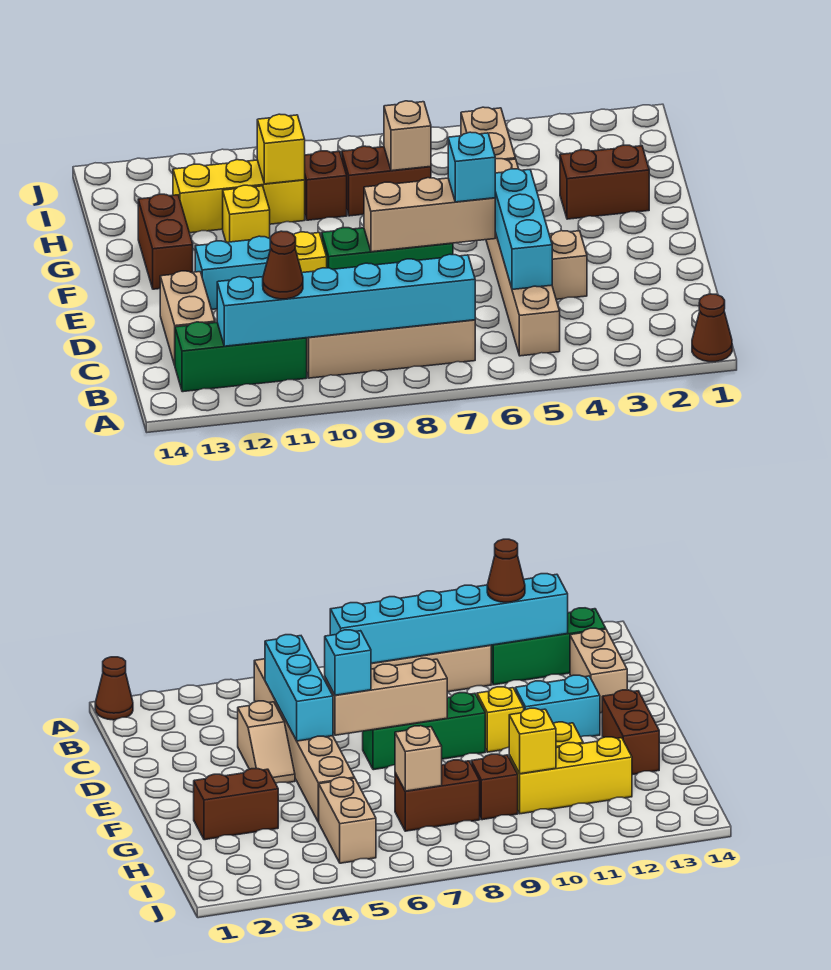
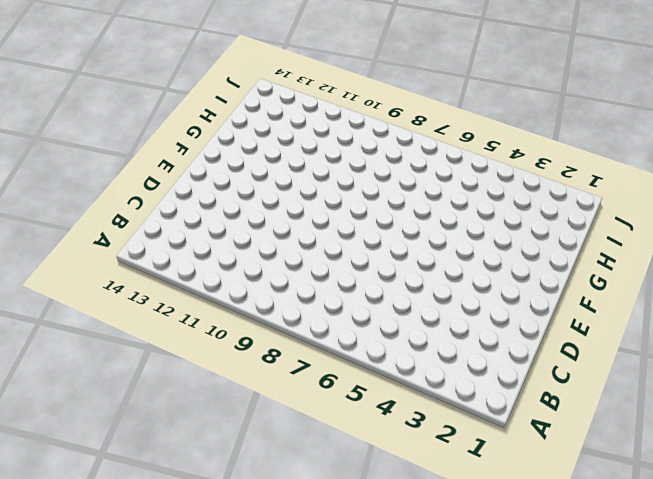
none -> brown 1x1 cone [692,294,732,362]
none -> tan 1x6 brick [486,159,560,356]
none -> tan 1x4 brick [307,320,475,378]

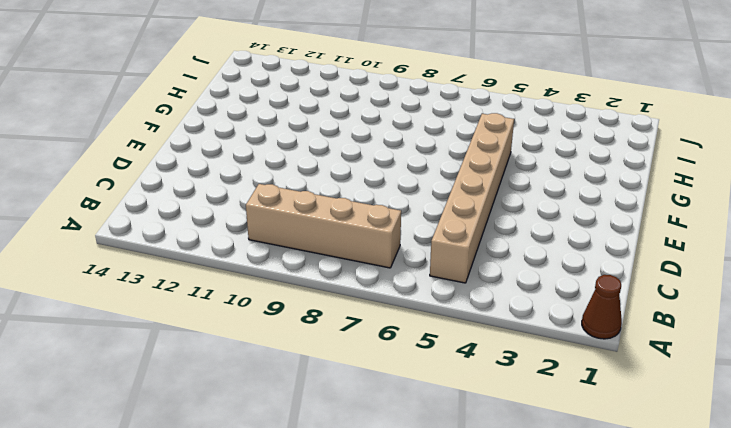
none -> green 1x3 brick [175,322,307,392]
none -> tan 1x2 brick [160,271,215,365]
none -> tan 1x2 slope [549,231,587,299]

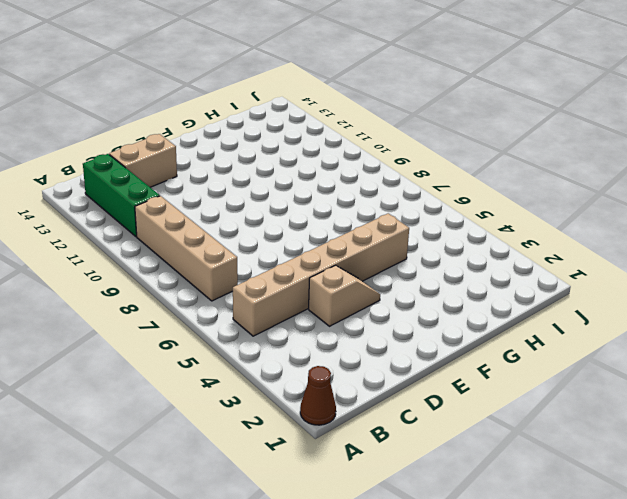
none -> green 1x3 brick [322,228,453,269]
none -> yellow 1x1 brick [294,232,327,273]
none -> cyan 1x2 brick [195,236,271,309]

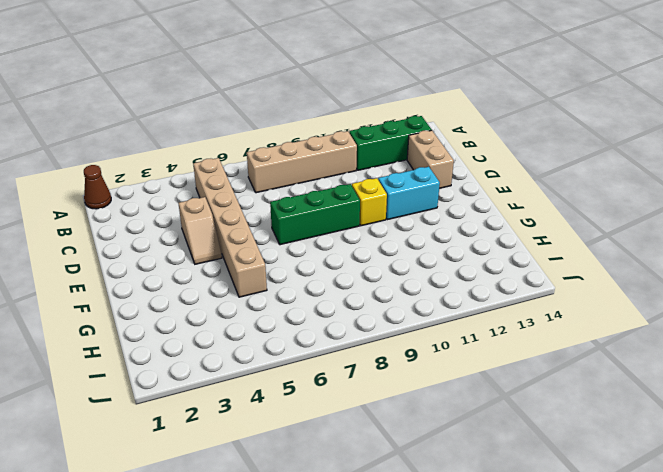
none -> brown 1x2 brick [138,194,193,289]
none -> brown 1x2 brick [560,145,649,219]
none -> yellow 1x1 brick [223,185,270,242]

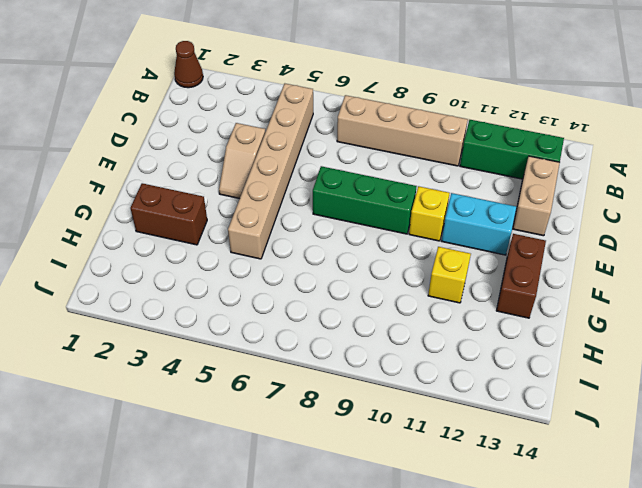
none -> tan 1x2 brick [461,107,515,160]
none -> brown 1x2 brick [342,146,431,216]
none -> brown 1x1 brick [305,151,347,220]

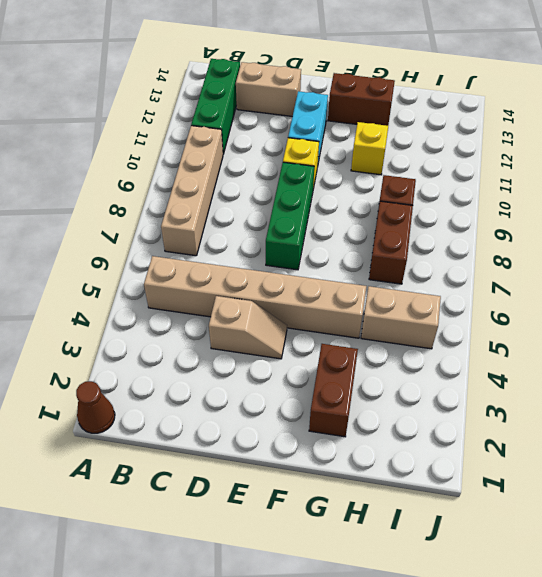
none -> yellow 1x3 brick [173,160,305,233]
none -> cyan 1x6 brick [217,254,475,346]
none -> cyan 1x3 brick [495,169,552,290]

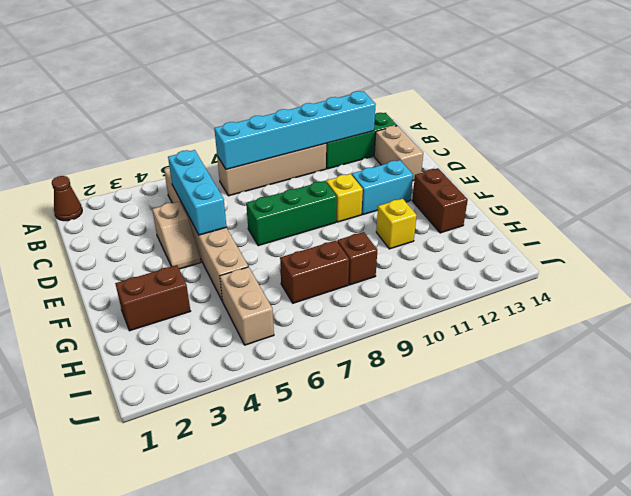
none -> yellow 1x3 brick [173,160,305,233]
none -> tan 1x3 brick [364,178,495,252]
none -> tan 1x1 brick [384,101,431,171]

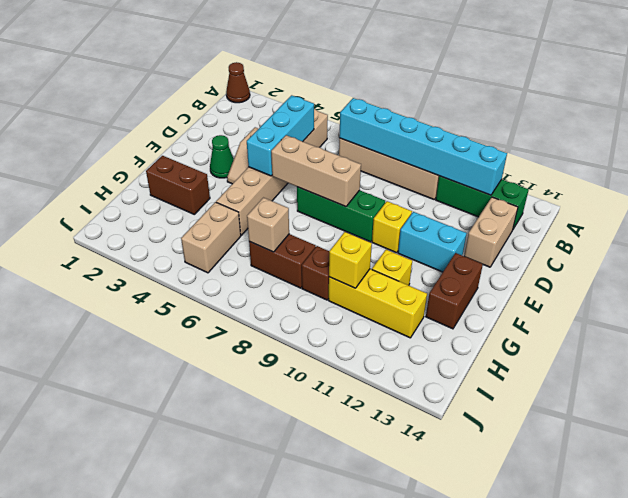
green 1x1 cone [210,135,234,178] -> none
none -> brown 1x1 cone [263,231,303,299]
none -> cyan 1x1 brick [448,132,495,202]

